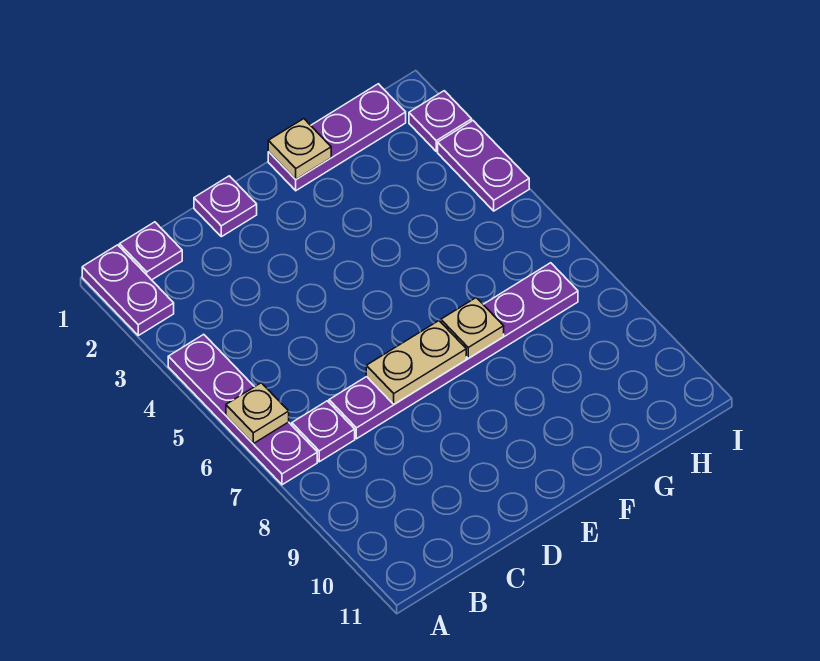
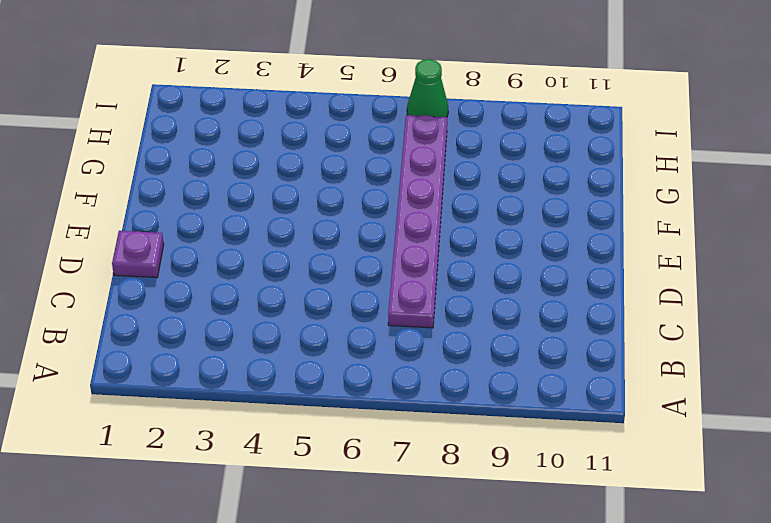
green 1x1 cone [407,59,448,117] -> none
none -> purple 1x2 plate [82,245,174,336]
none -> purple 1x4 plate [168,334,317,485]
none -> purple 1x1 plate [119,222,182,280]

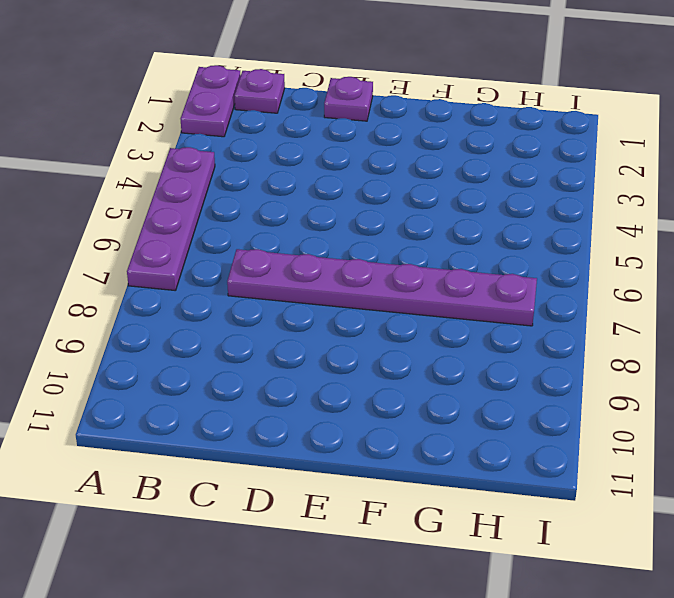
none -> purple 1x1 plate [292,401,355,462]
none -> purple 1x3 plate [268,84,406,191]
none -> purple 1x1 plate [409,91,472,151]

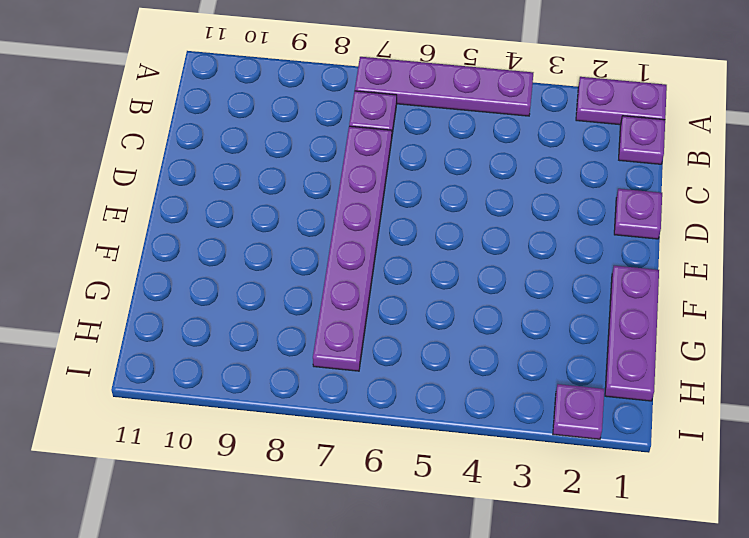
none -> purple 1x2 plate [438,121,529,211]
none -> tan 1x1 plate [226,383,289,444]
none -> tan 1x2 plate [366,321,466,404]

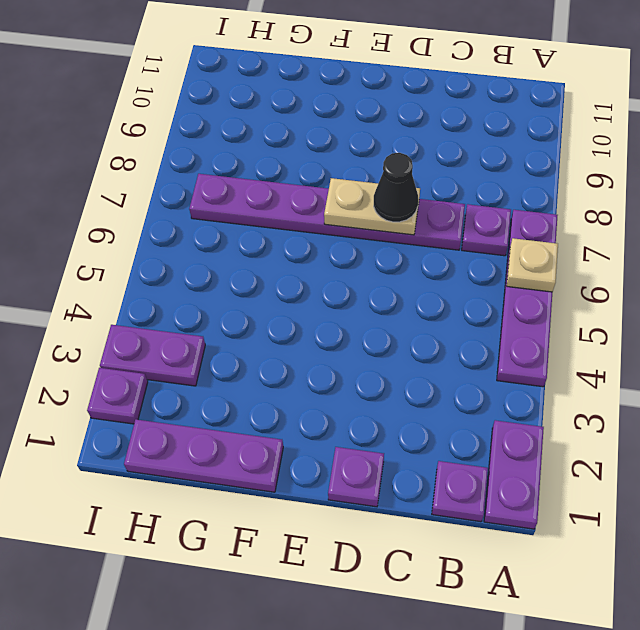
black 1x1 cone [374,153,418,222] -> none
purple 1x2 plate [100,325,205,386] -> purple 1x2 plate turned to [438,121,529,211]
none -> tan 1x1 plate [268,119,331,179]
none -> tan 1x1 plate [441,298,504,358]

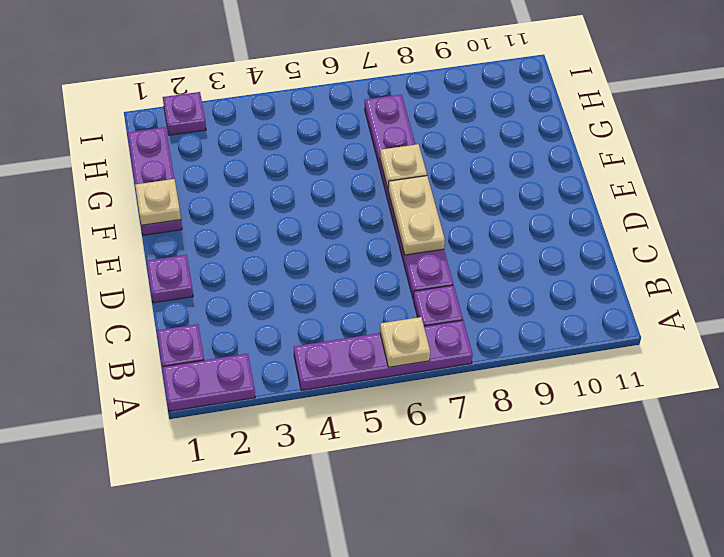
none -> purple 1x2 plate [438,121,529,211]

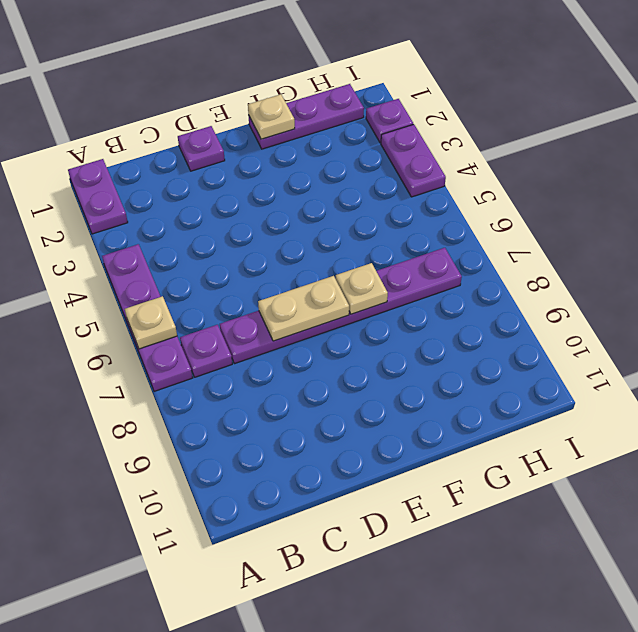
none -> purple 1x1 plate [119,222,182,280]

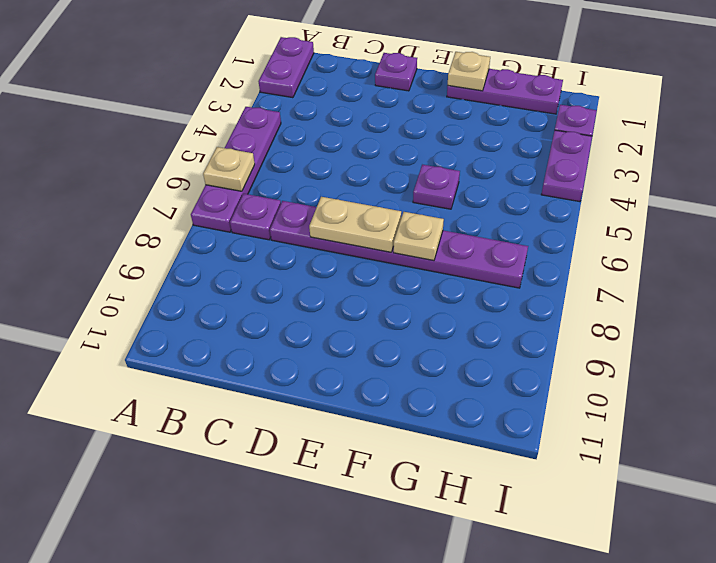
purple 1x1 plate [413,165,460,209] -> purple 1x1 plate moved to [119,222,182,280]

